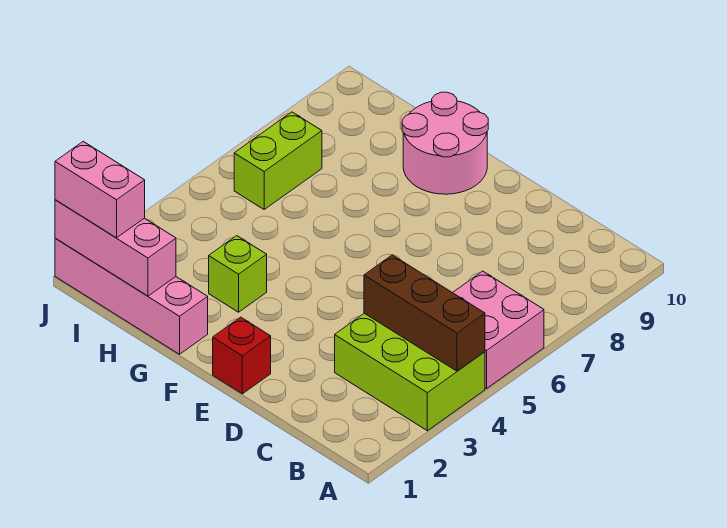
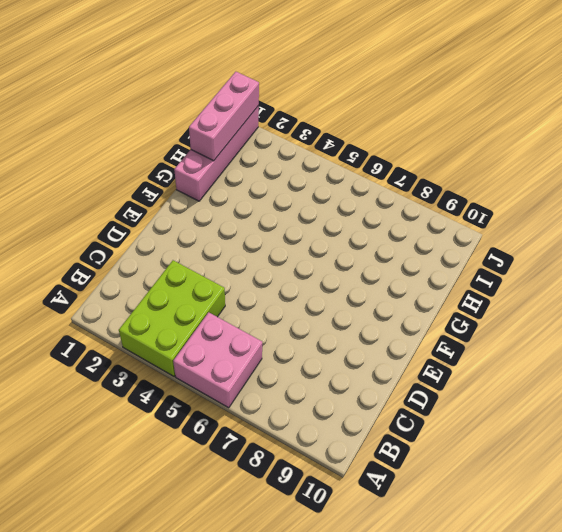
none -> red 1x1 brick [213,317,271,394]
none -> pink 2x2 round brick [402,92,488,194]

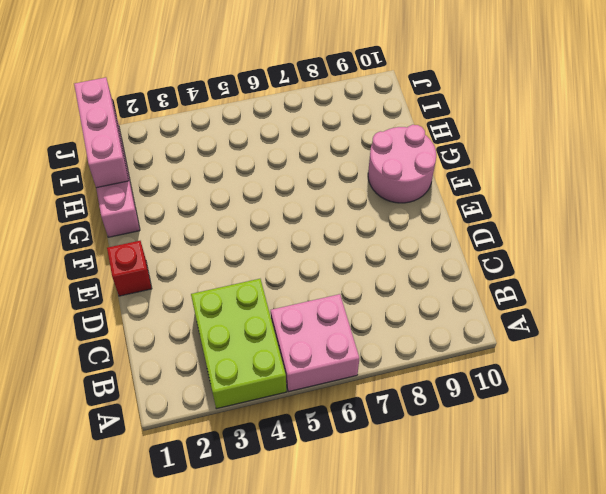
none -> lime 1x1 brick [209,236,267,312]
none -> lime 1x2 brick [234,112,322,209]

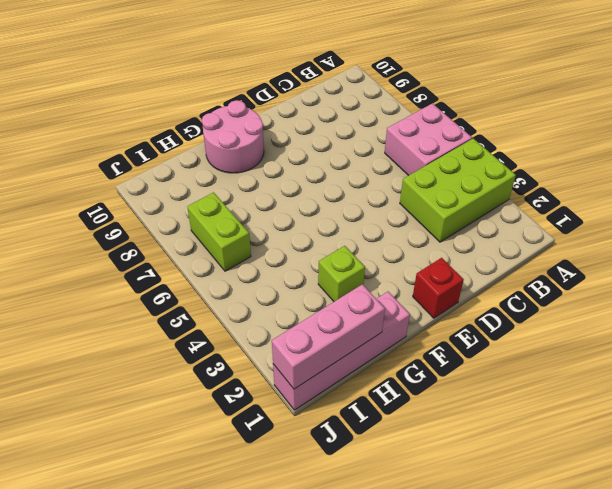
none -> brown 1x3 brick [364,255,485,371]
none -> pink 1x2 brick [55,141,145,238]

